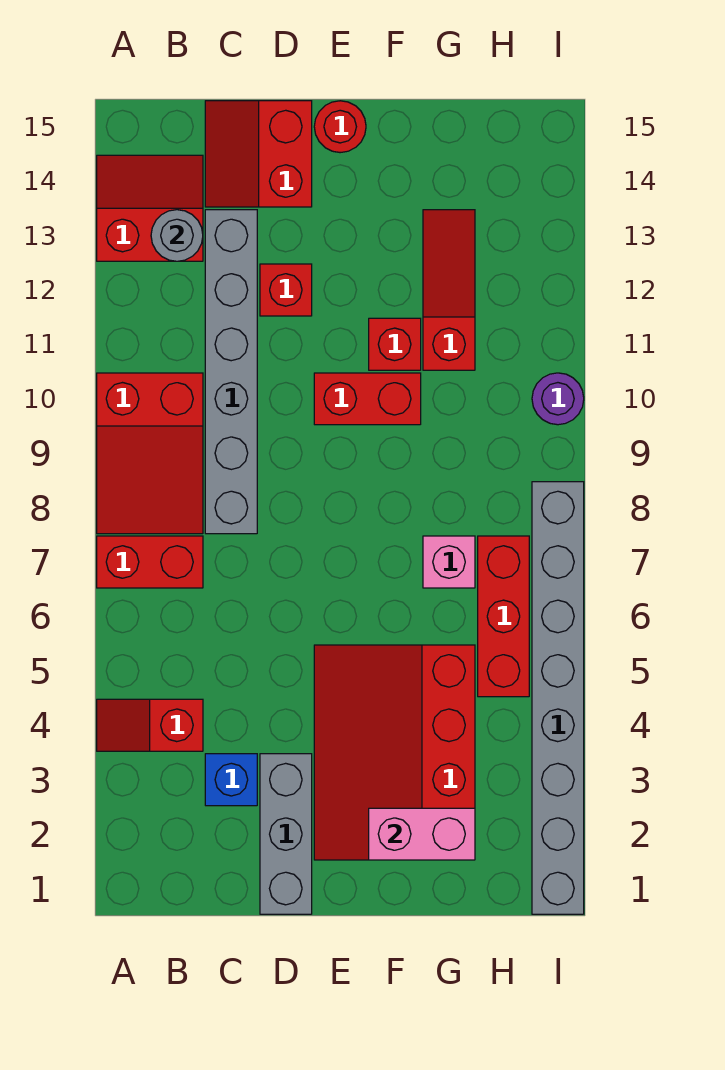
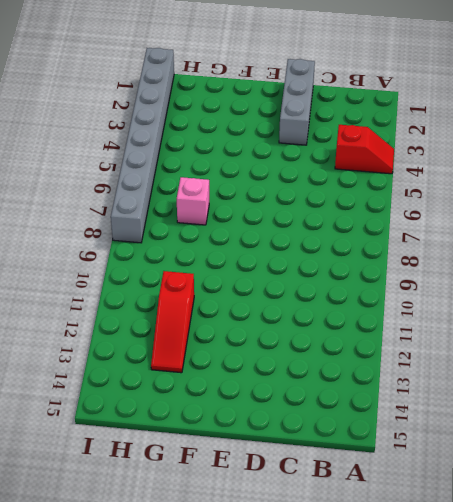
none -> red 1x2 brick [97,536,203,588]
none -> red 2x3 slope [97,373,203,534]
none -> red 2x2 slope [97,155,203,261]

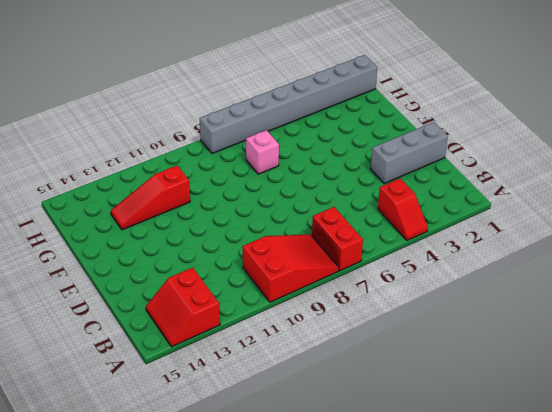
none -> blue 1x1 brick [205,754,257,806]
none -> grey 1x6 brick [205,210,257,534]
none -> red 2x2 slope [205,101,312,207]

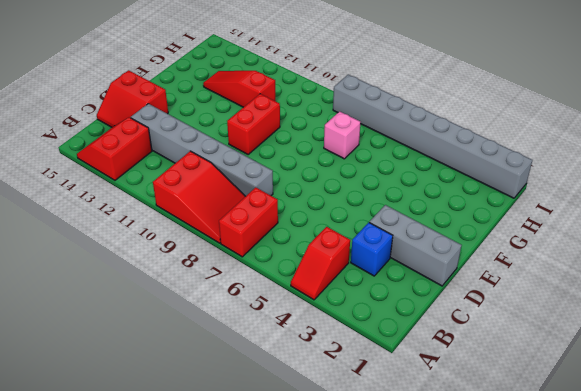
none -> red 1x1 brick [260,264,312,316]
none -> red 3x4 slope [314,645,475,860]
none -> red 1x1 round brick [314,101,366,153]

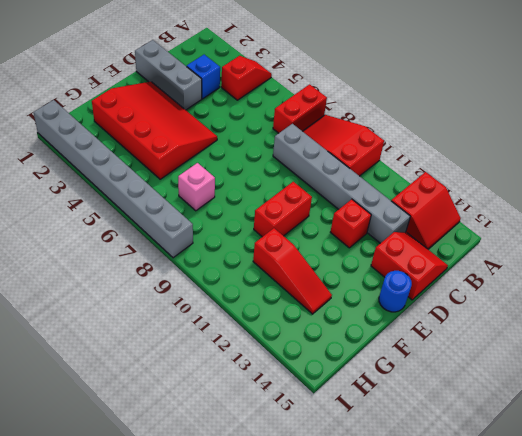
blue 1x1 round brick [379,271,412,312] -> red 1x1 round brick [314,101,366,153]
none -> red 1x1 brick [369,318,421,370]
none -> red 1x3 brick [478,536,529,697]
none -> purple 1x1 round brick [532,373,584,425]

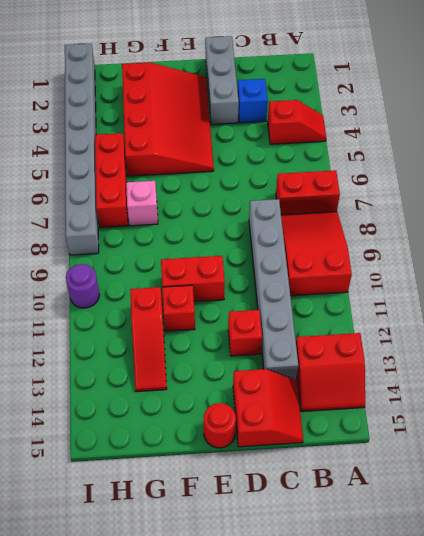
none -> grey 1x1 round brick [151,210,203,261]
none -> pink 1x2 brick [369,808,475,860]

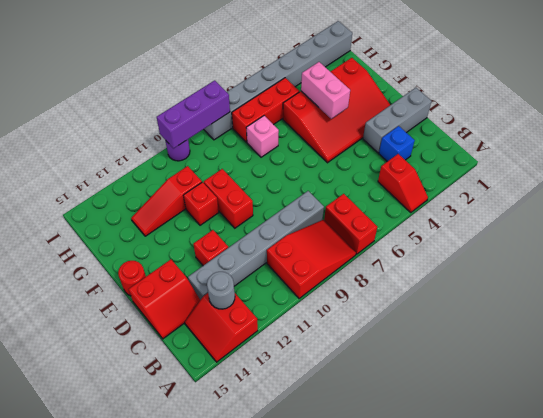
pink 1x2 brick [301,62,350,119] -> pink 1x2 brick moved to [369,808,475,860]
purple 1x3 brick [157,80,230,148] -> none

